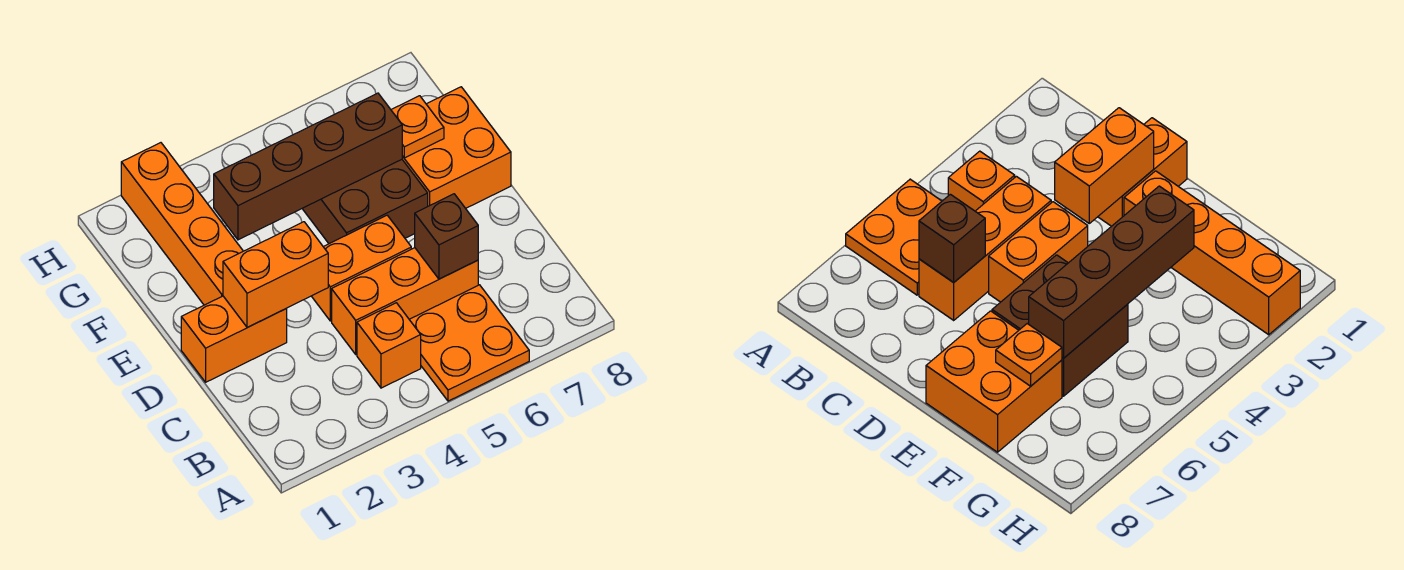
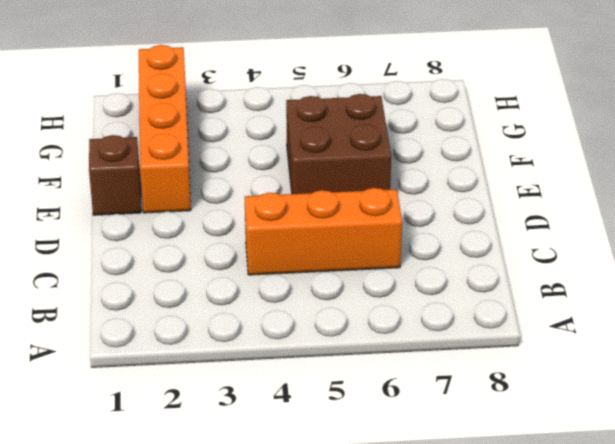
brown 1x1 brick [89,135,141,215] -> brown 1x1 brick moved to [415,194,478,279]
none -> orange 2x2 plate [409,285,529,401]
none -> orange 1x1 brick [357,303,421,388]
none -> orange 1x2 brick [181,296,287,382]

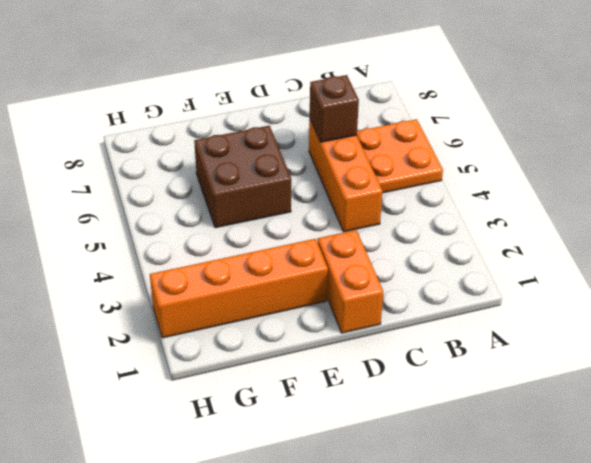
none -> orange 1x1 brick [357,303,421,388]
none -> orange 1x2 brick [312,215,411,321]
none -> orange 2x2 brick [402,87,511,208]

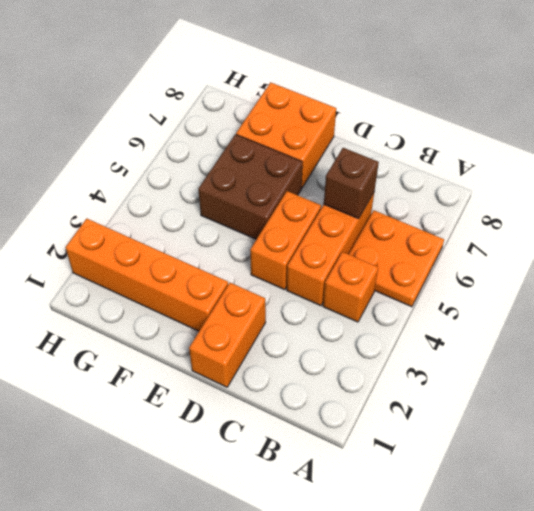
none -> orange 1x2 brick [223,222,328,328]
none -> brown 1x4 brick [214,93,402,240]
none -> orange 1x1 plate [391,96,444,158]

